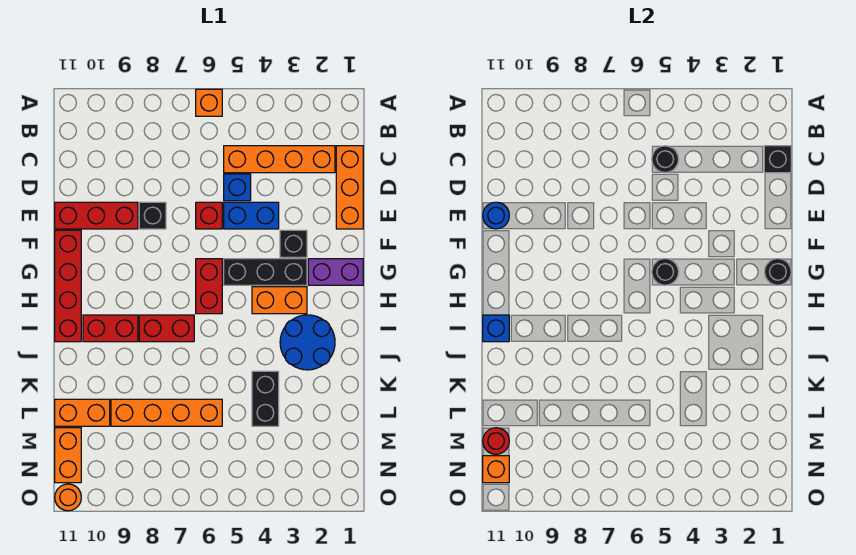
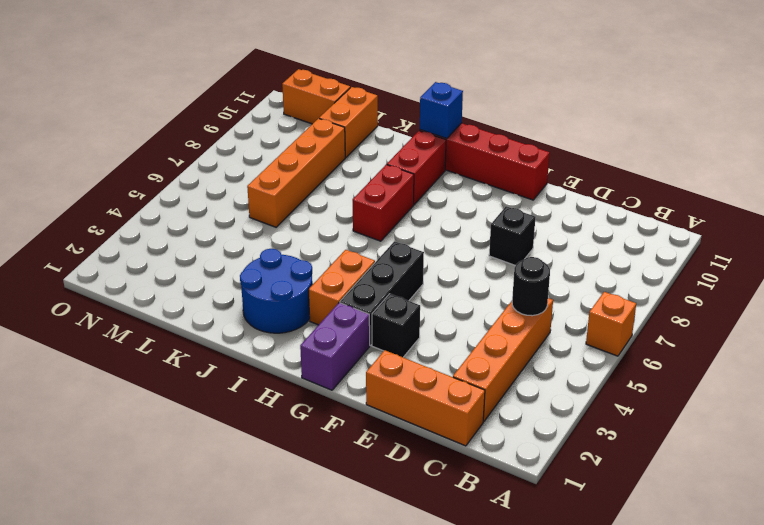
none -> blue 1x1 brick [224,174,251,201]
none -> blue 1x2 brick [224,202,279,229]
none -> red 1x1 brick [196,202,222,229]
none -> red 1x3 brick [55,202,138,229]

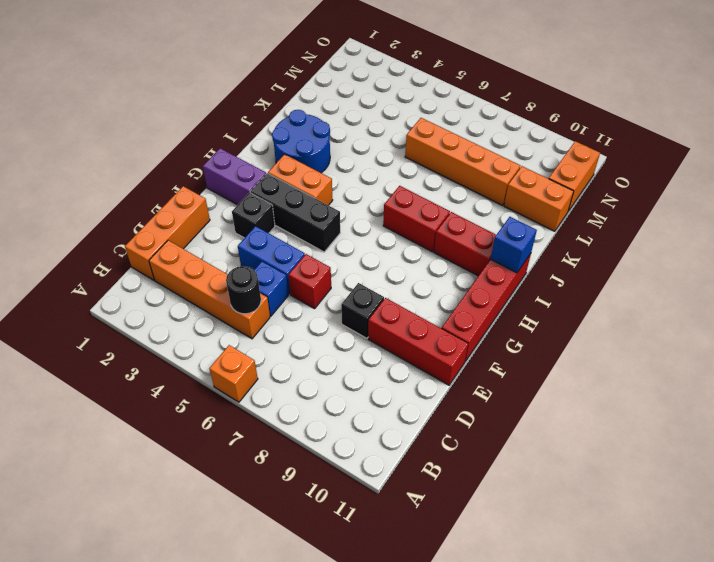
none -> red 1x2 brick [196,259,222,314]
none -> black 1x2 brick [252,371,279,426]
none -> orange 1x1 round brick [55,484,81,511]
none -> black 1x1 brick [764,146,791,173]

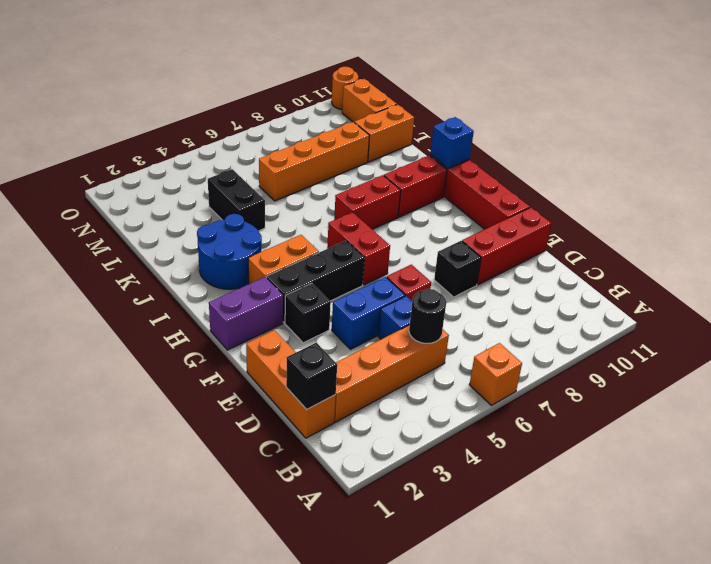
none -> blue 1x1 round brick [483,202,509,229]
none -> black 1x1 round brick [765,259,791,285]
none -> black 1x1 round brick [652,259,679,285]
none -> red 1x1 round brick [483,428,509,454]

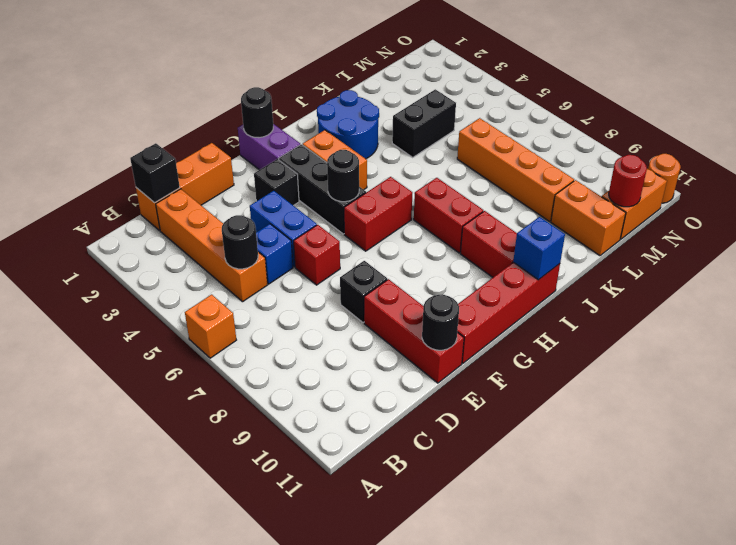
black 1x1 round brick [422,295,459,350] -> blue 1x1 round brick [483,202,509,229]
none -> orange 1x1 brick [483,456,509,483]

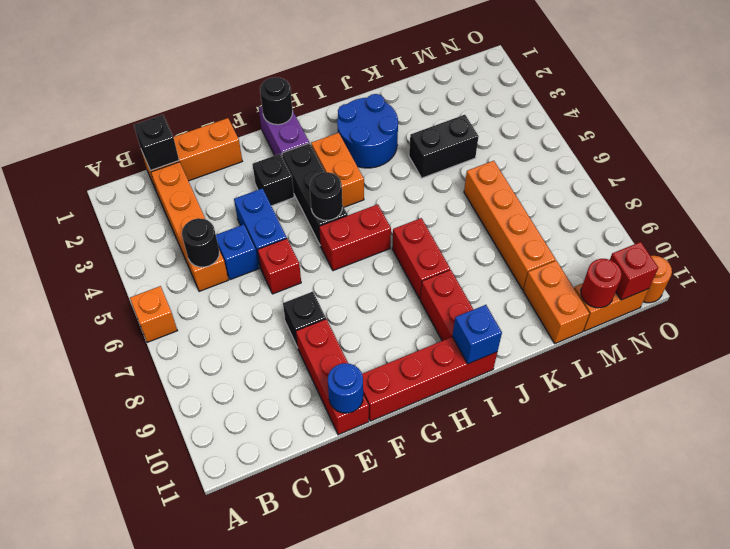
red 1x1 brick [610,242,658,300] -> orange 1x1 brick [483,456,509,483]

